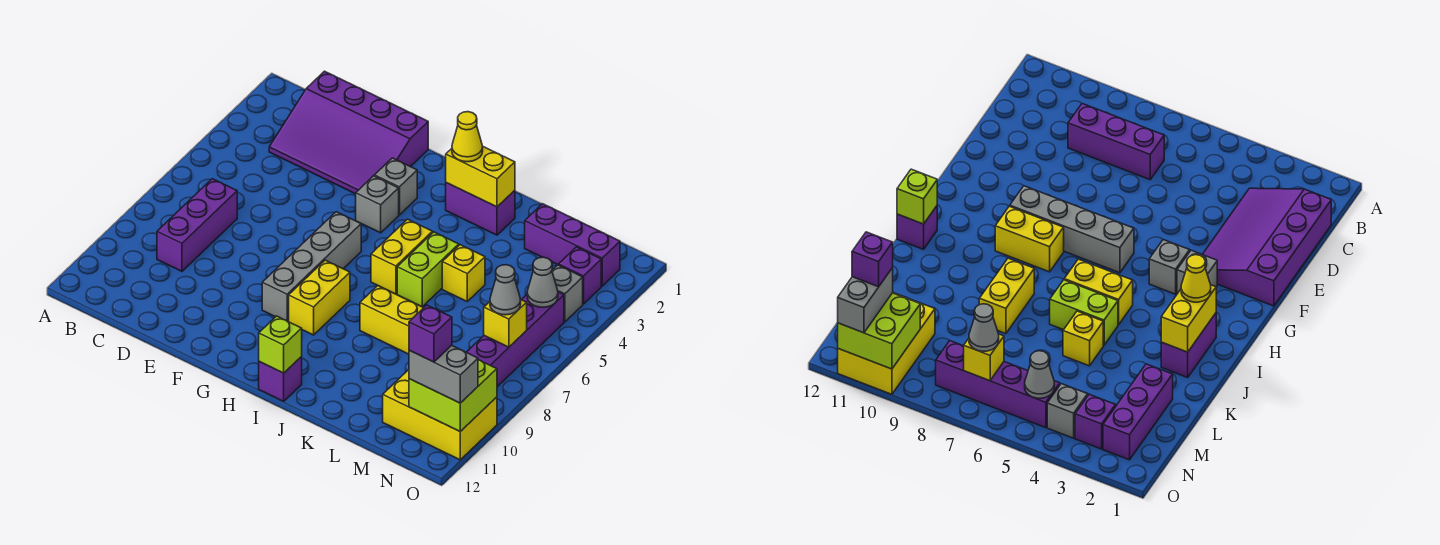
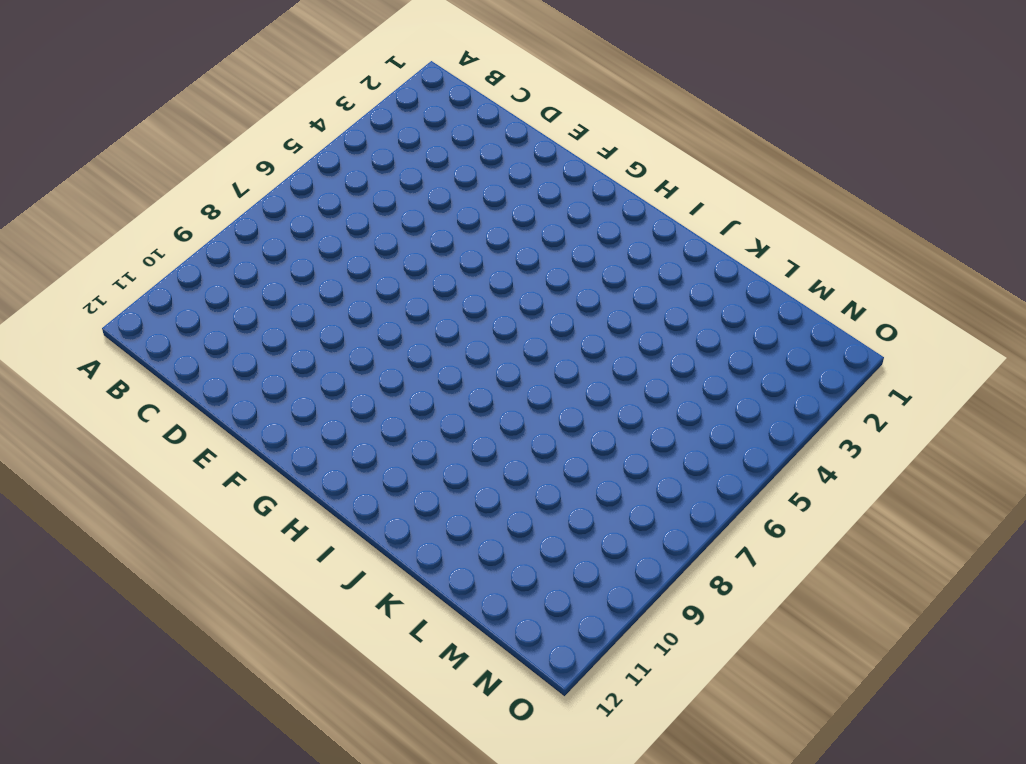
none -> purple 3x4 slope [269,71,428,194]
none -> purple 1x3 brick [157,179,237,271]
none -> grey 1x1 brick [374,158,417,215]

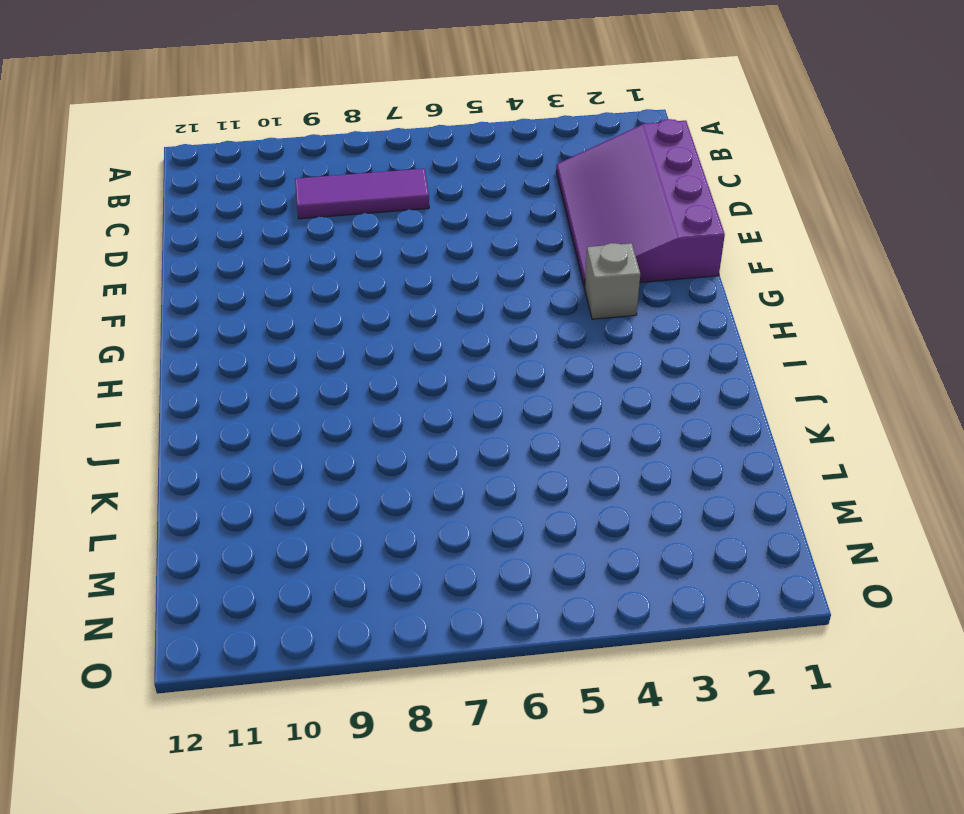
purple 1x3 tile [295,169,429,219] -> purple 1x3 brick [157,179,237,271]
none -> grey 1x1 brick [356,176,399,233]
none -> grey 1x4 brick [262,212,361,321]
none -> yellow 1x2 brick [288,260,350,335]

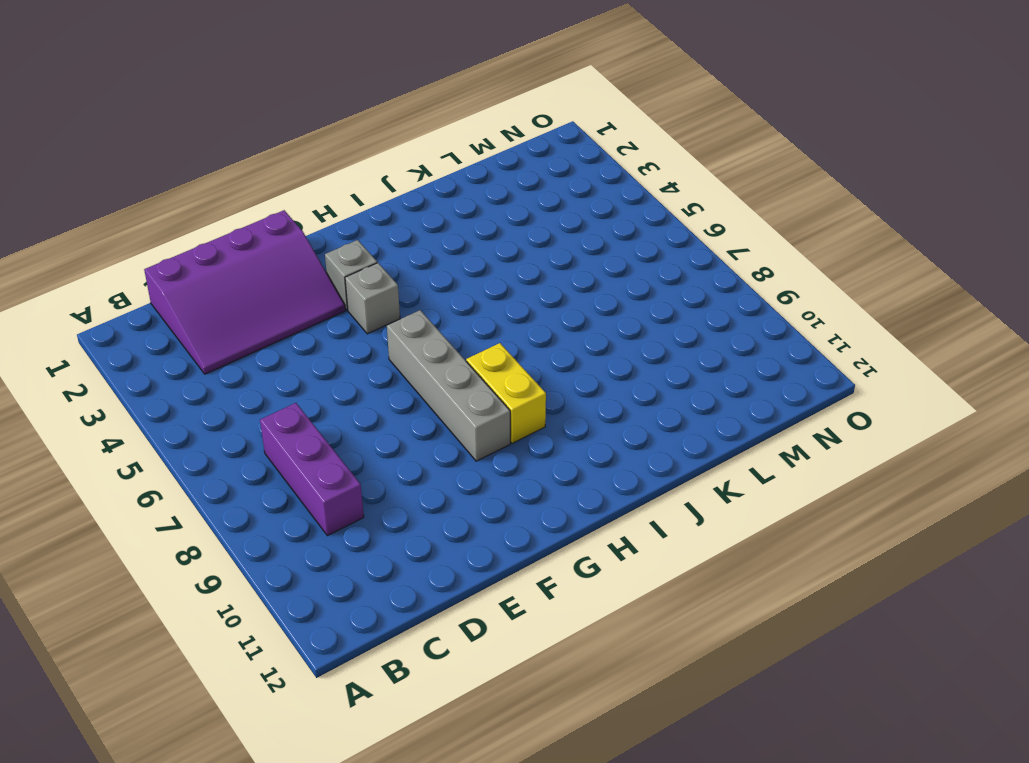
none -> purple 1x2 brick [446,183,515,235]
none -> yellow 1x2 brick [371,219,433,294]
none -> purple 1x1 brick [259,357,302,401]

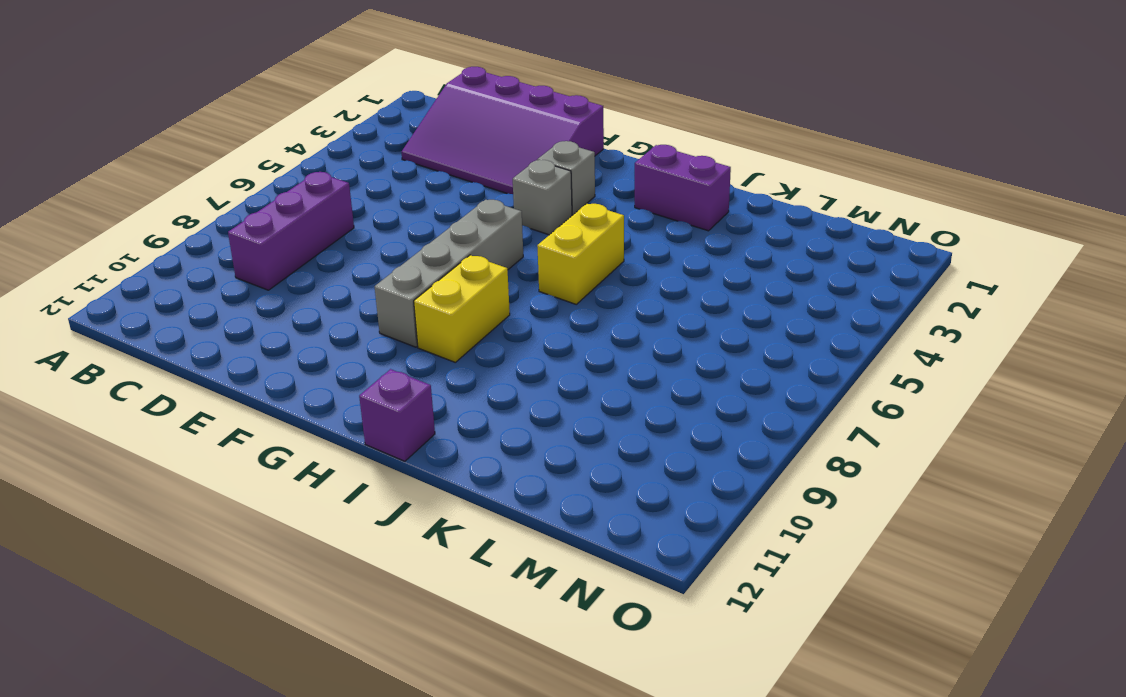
none -> lime 1x2 brick [397,232,459,307]
none -> yellow 1x2 brick [360,286,423,354]
none -> yellow 1x1 brick [442,245,485,301]

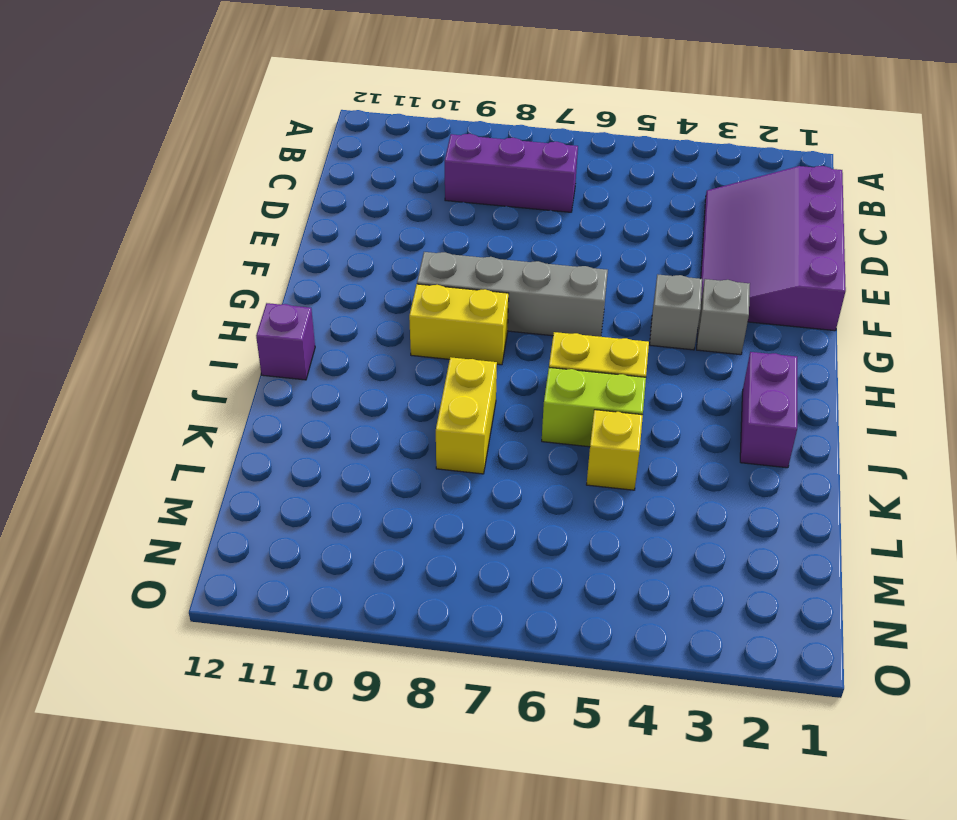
none -> purple 1x3 brick [525,204,620,286]
none -> yellow 2x3 brick [383,370,497,460]
none -> purple 1x1 brick [559,247,601,304]

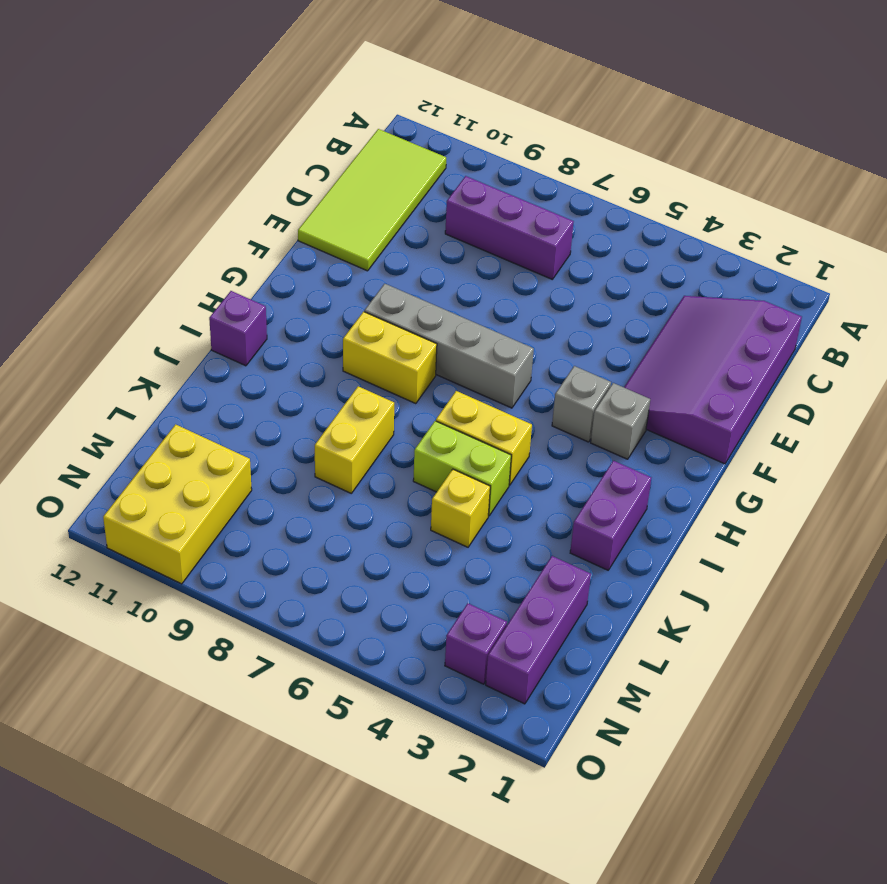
lime 2x4 tile [298,129,446,271] -> none
none -> grey 1x1 brick [552,265,583,322]
none -> purple 1x4 brick [466,292,564,387]
none -> yellow 1x2 brick [446,147,515,207]

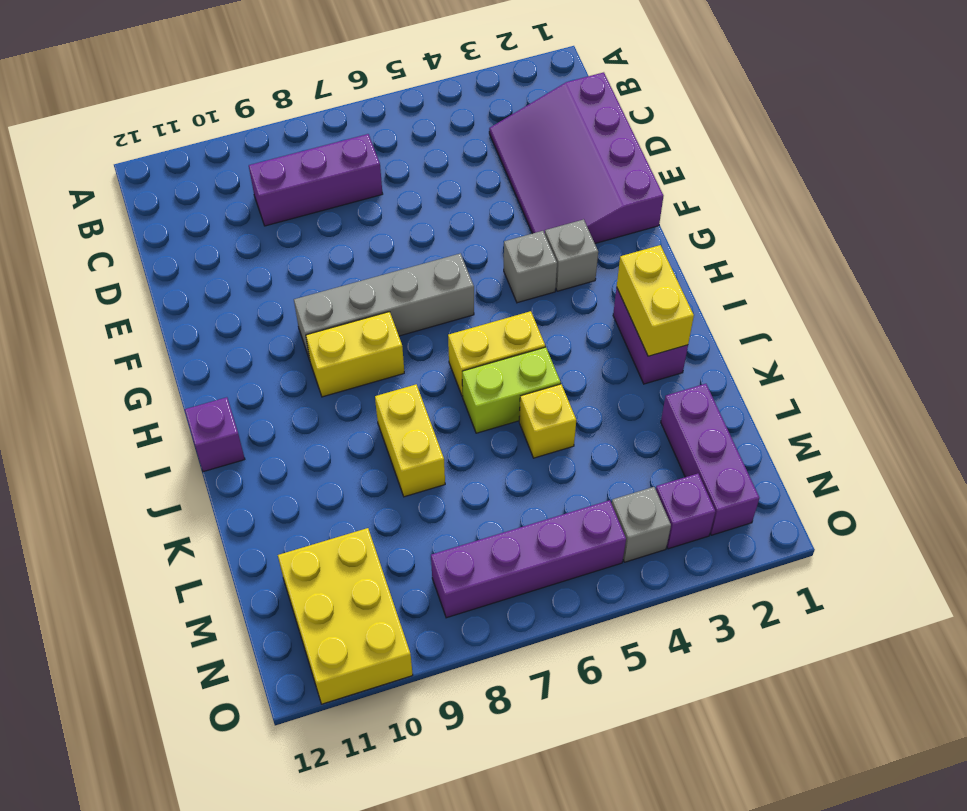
none -> lime 1x1 brick [259,316,302,373]
none -> grey 1x1 cone [527,257,558,307]
none -> yellow 1x1 brick [484,300,527,347]

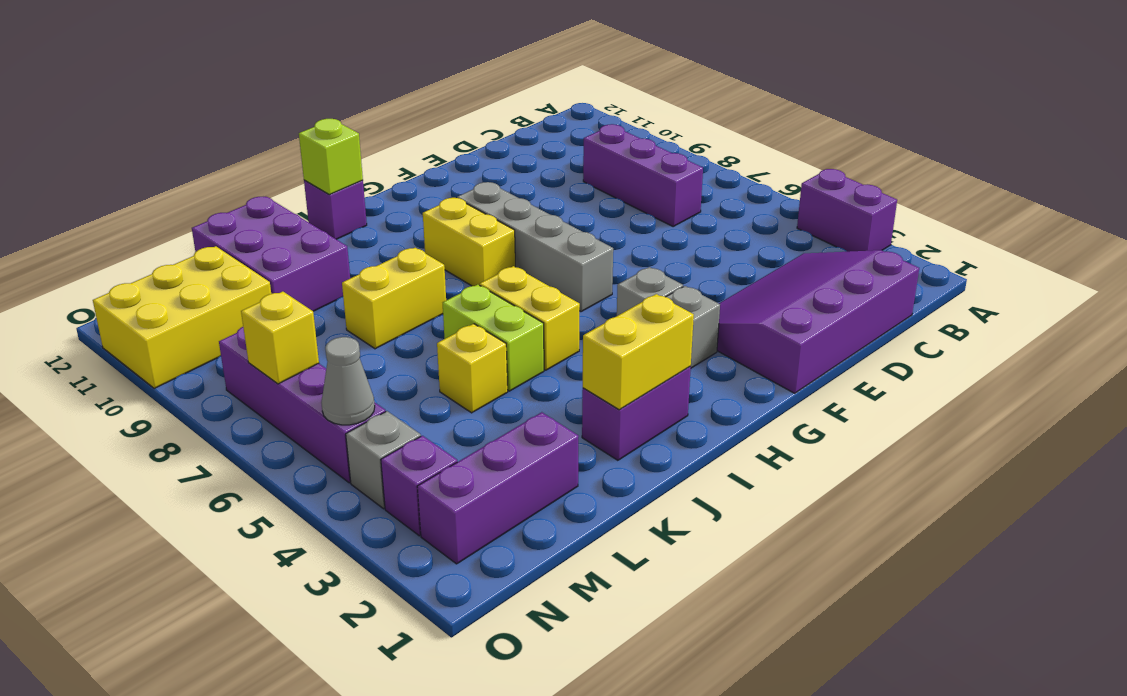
purple 1x2 brick [797,169,897,252] -> none
purple 2x3 brick [192,197,350,311] -> none
none -> lime 2x2 brick [409,360,497,432]
none -> yellow 1x1 cone [452,112,483,162]
none -> grey 1x1 cone [490,265,521,315]

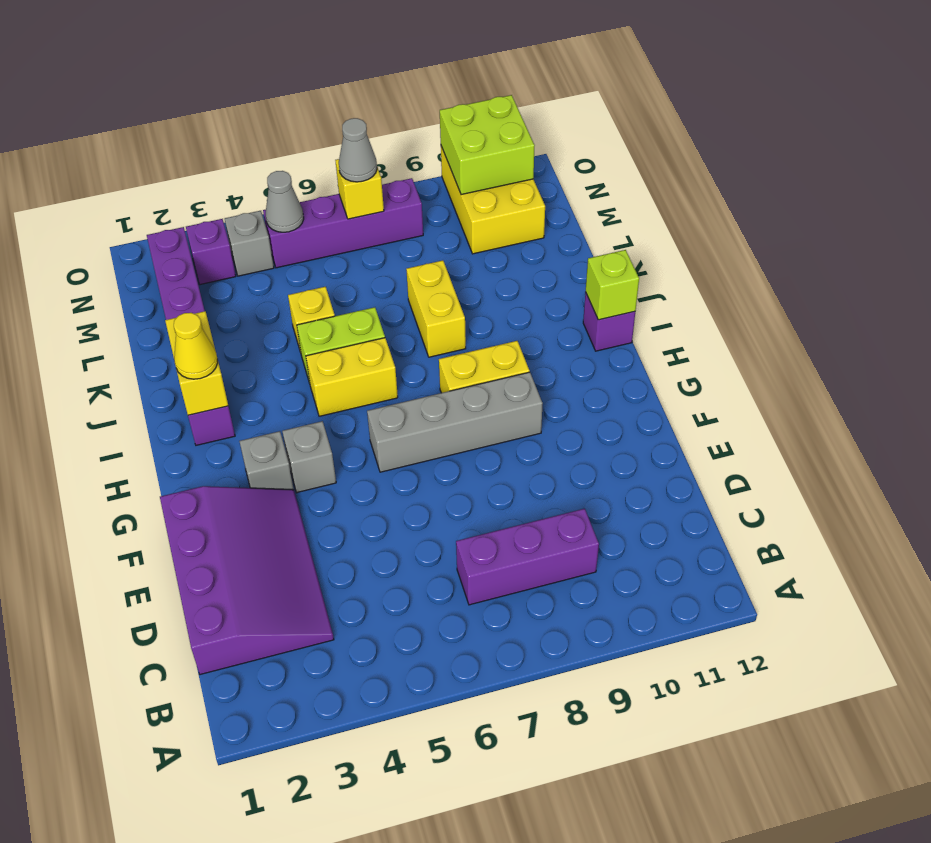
none -> grey 1x2 brick [409,345,478,403]
none -> purple 1x1 brick [409,305,452,362]

